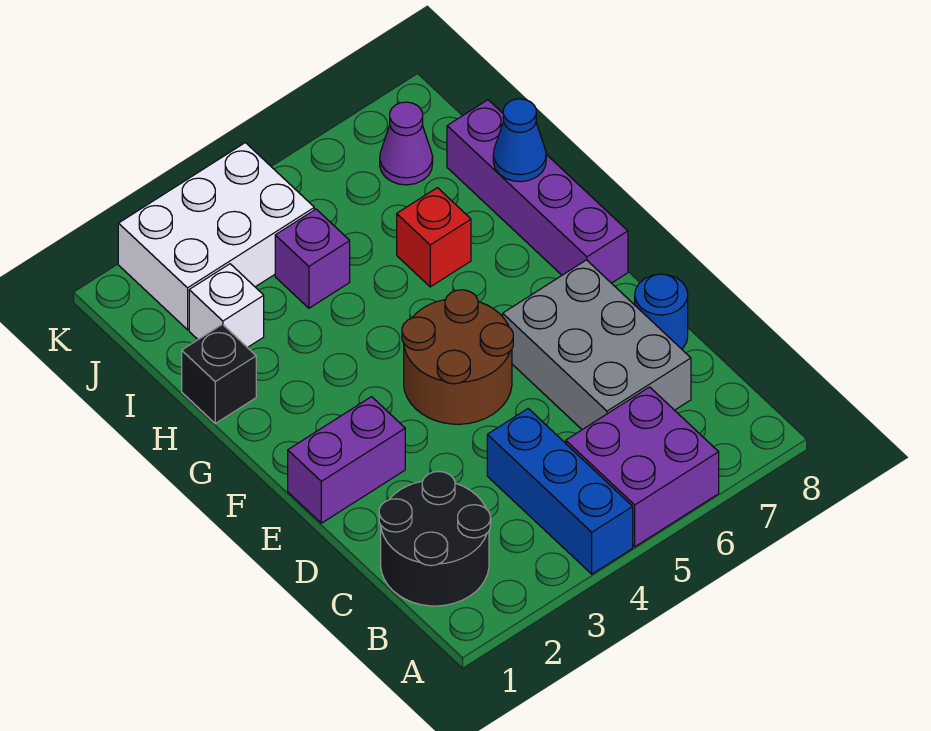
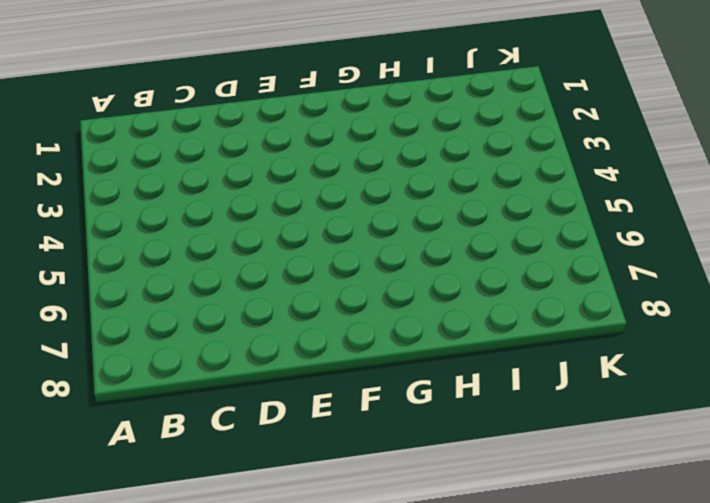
none -> blue 1x3 brick [487,409,633,574]
none -> purple 2x2 brick [566,387,719,547]
none -> black 2x2 round brick [379,471,491,606]

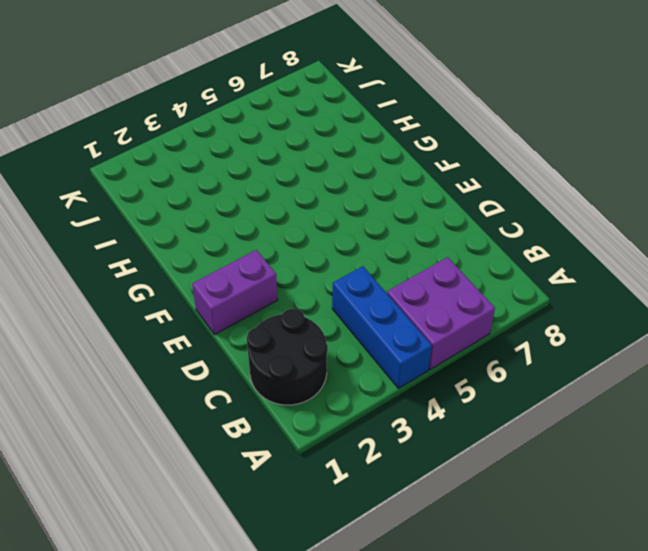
none -> grey 2x3 brick [503,260,691,430]
none -> blue 1x1 round brick [635,274,688,349]
none -> brown 2x2 round brick [402,290,513,424]

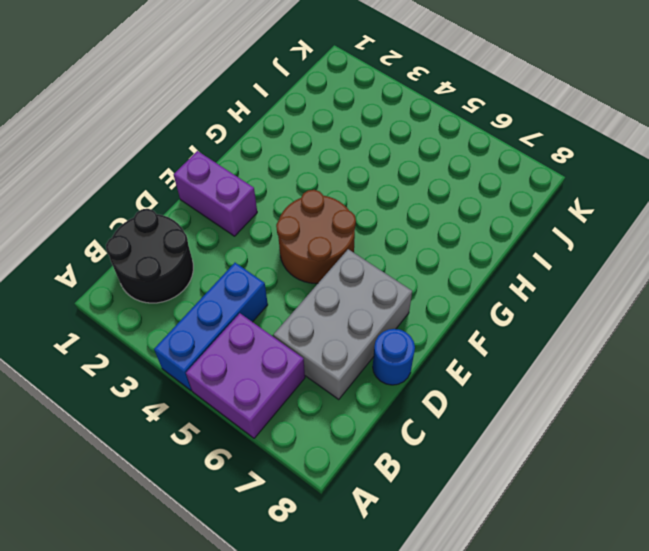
none -> purple 1x4 brick [447,100,628,283]
none -> black 1x1 brick [182,324,256,423]
none -> red 1x1 brick [397,188,471,287]

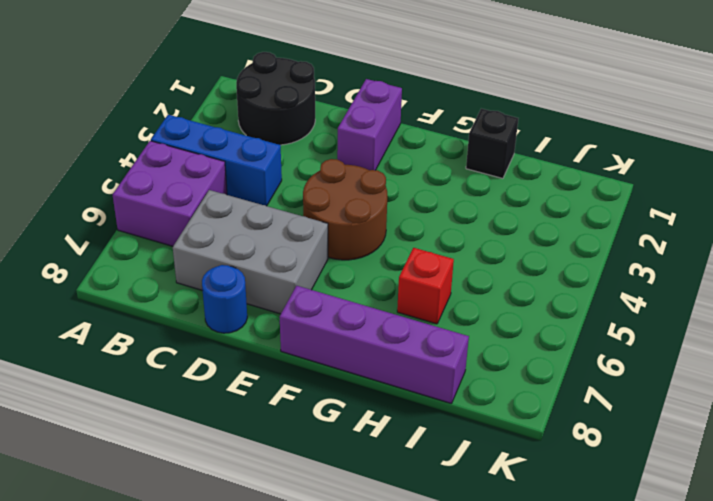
none -> white 1x1 brick [189,264,264,348]
none -> purple 1x1 brick [275,209,350,308]
none -> white 2x3 brick [118,143,314,330]

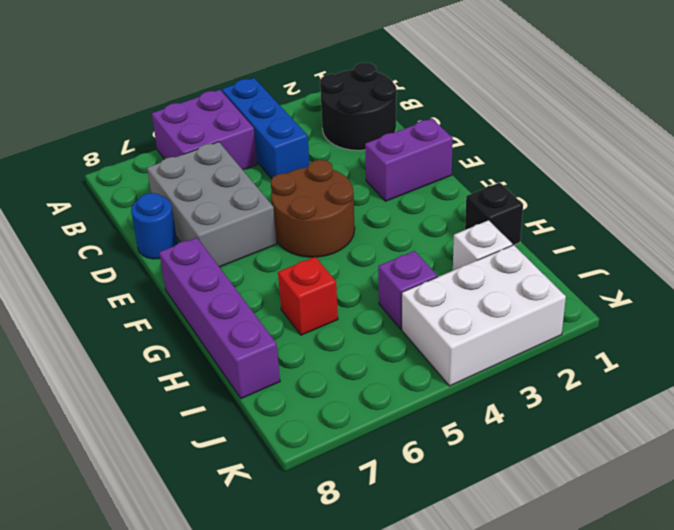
none -> purple 1x1 cone [380,102,433,185]
none -> blue 1x1 cone [493,99,546,182]

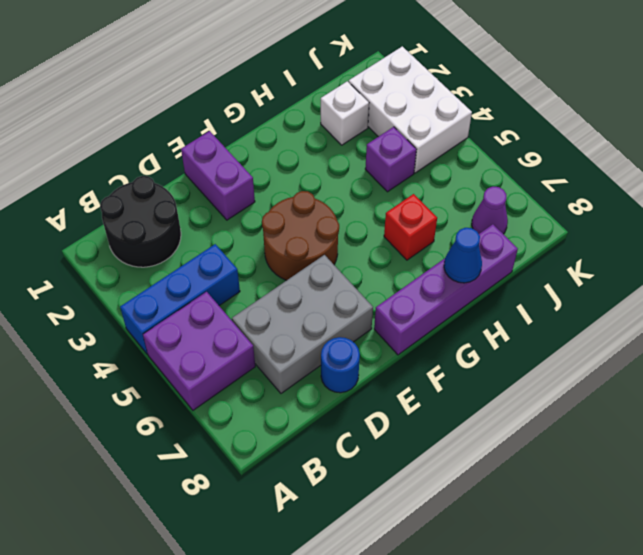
none -> black 1x1 brick [182,324,256,423]

